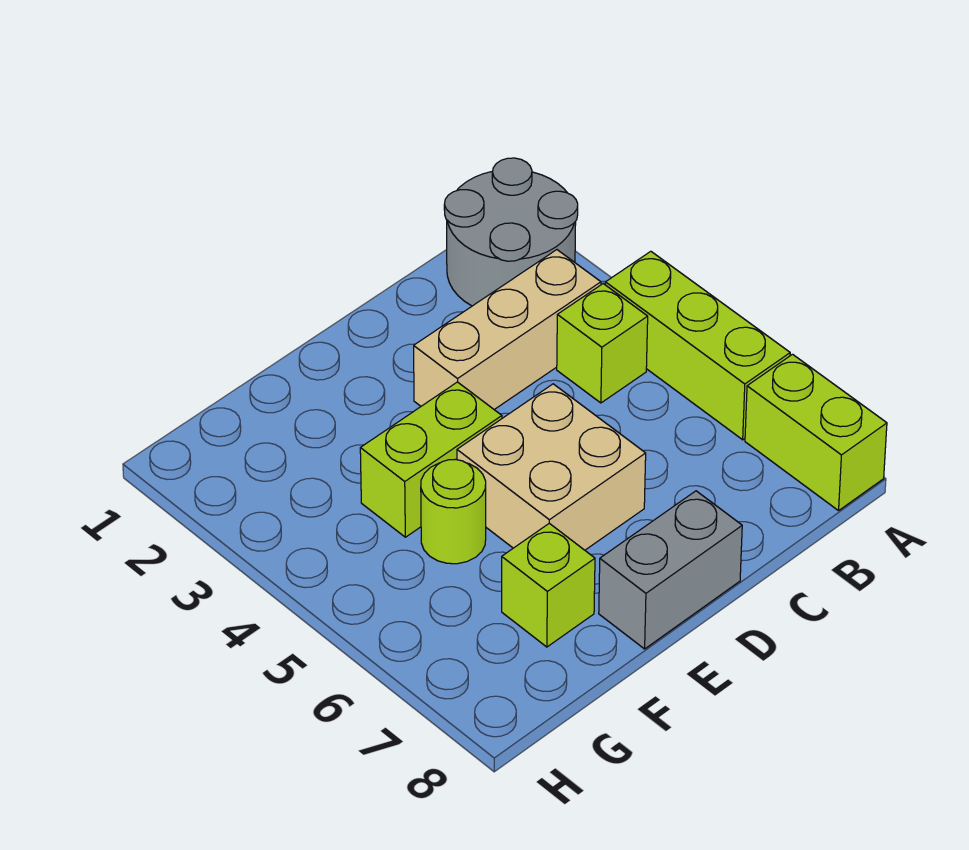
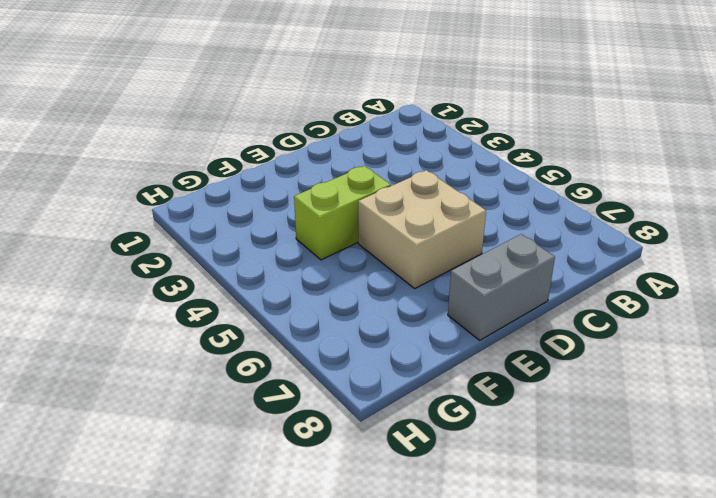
none -> grey 2x2 round brick [444,158,578,306]
none -> lime 1x3 brick [605,251,790,440]

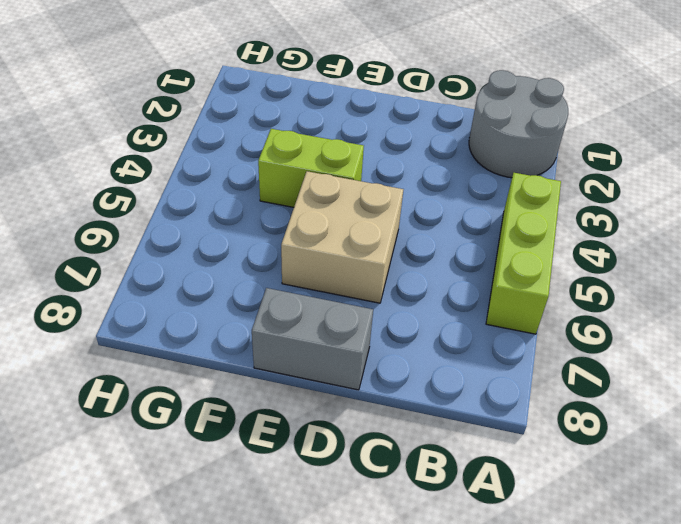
none -> lime 1x2 brick [745,354,887,511]
none -> tan 1x3 brick [414,250,601,409]

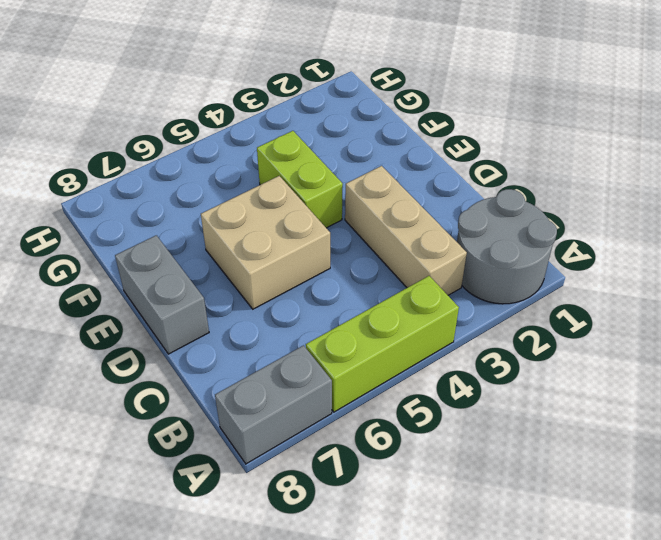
grey 1x2 brick [215,345,332,464] -> lime 1x2 brick [745,354,887,511]
none -> lime 1x1 brick [557,284,648,403]
none -> lime 1x1 round brick [421,459,486,564]

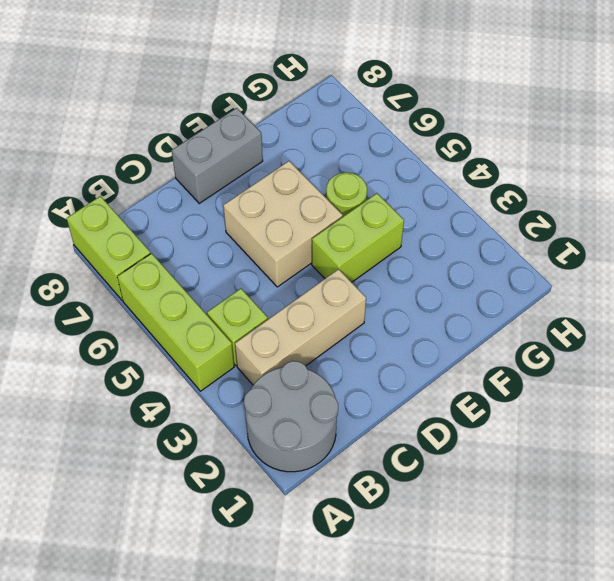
none -> lime 1x1 brick [502,523,595,647]

